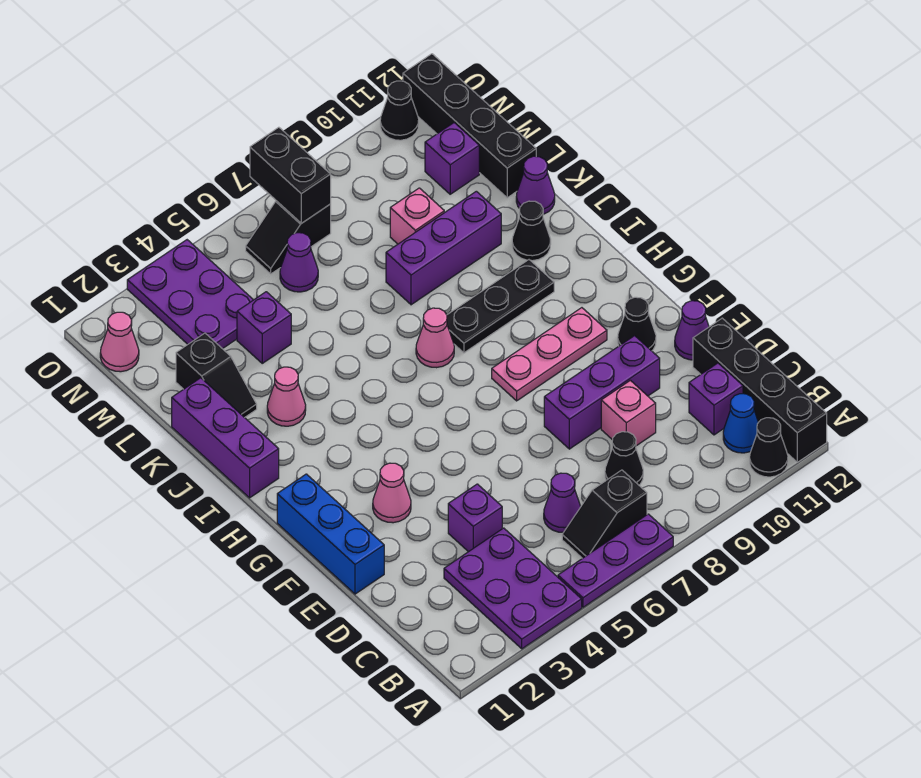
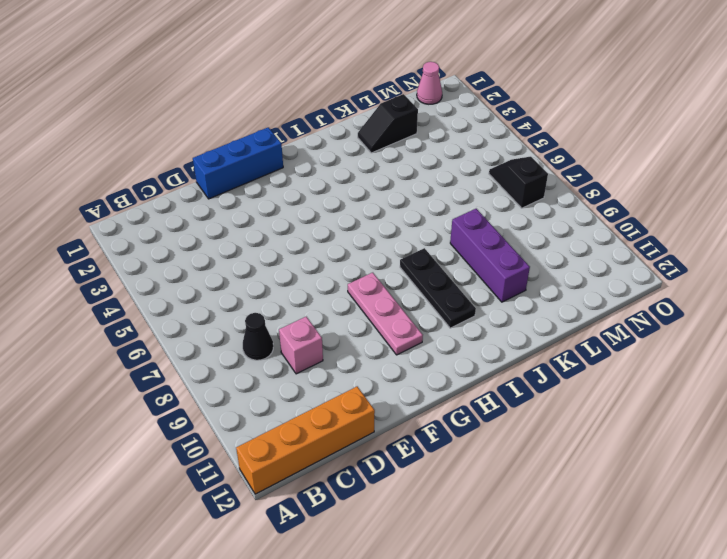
orange 1x4 brick [236,387,375,494] -> black 1x4 brick [693,318,827,462]
none -> purple 2x3 plate [444,528,582,649]
none -> purple 1x3 plate [558,514,673,607]
none -> black 1x1 cone [750,418,788,477]
none -> black 1x2 slope [562,470,647,558]

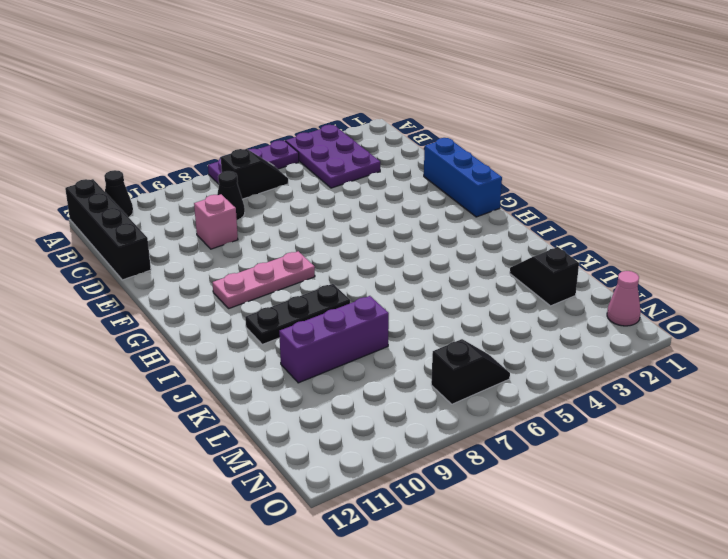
none -> blue 1x1 cone [723,394,758,453]
none -> purple 1x1 cone [544,473,581,532]
none -> purple 1x1 brick [689,363,743,435]
none -> purple 1x1 brick [448,484,502,552]

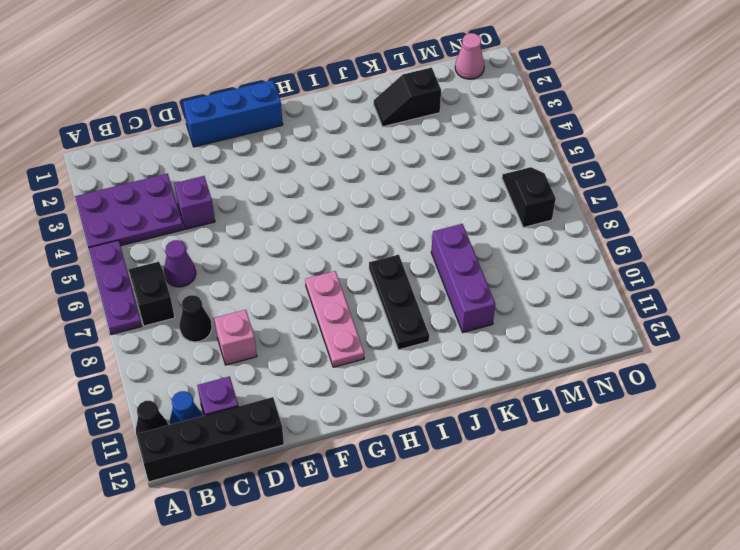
none -> purple 1x3 brick [544,336,660,449]
none -> purple 1x1 cone [675,301,709,360]
none -> pink 1x1 cone [373,463,411,523]
none -> black 1x1 cone [618,297,656,351]

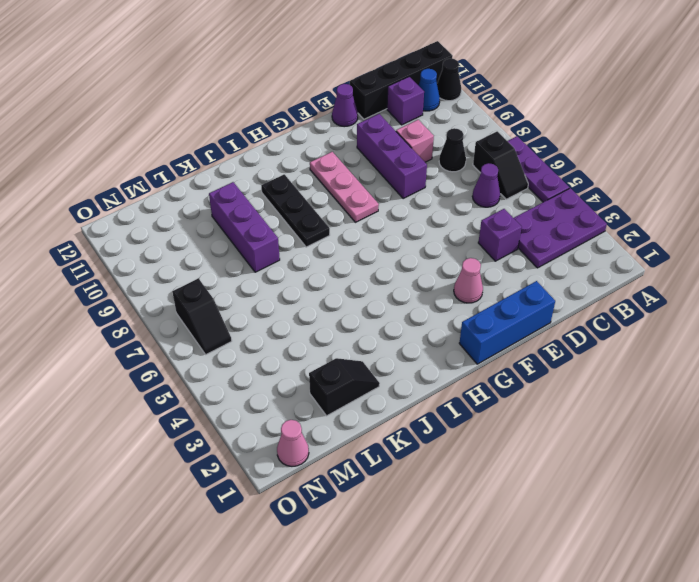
none -> black 1x1 cone [618,297,656,351]
none -> purple 1x3 brick [172,378,279,498]
none -> pink 1x1 cone [416,308,454,368]
none -> pink 1x1 cone [267,367,306,426]

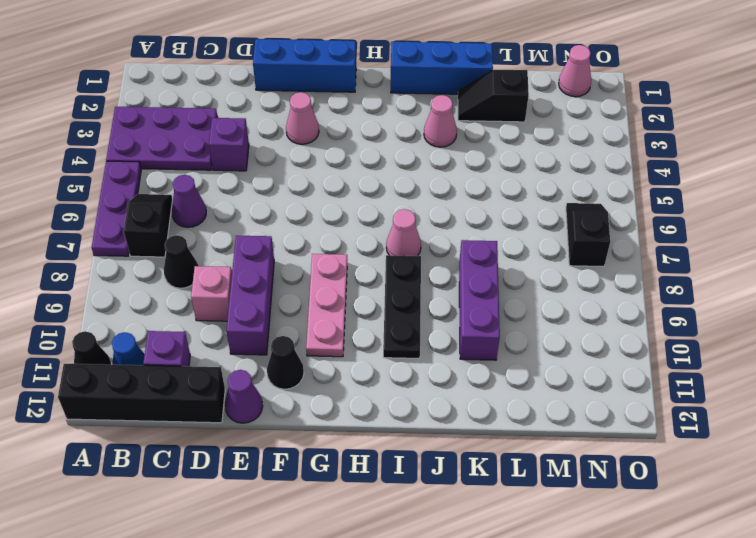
blue 1x3 brick [391,42,493,94] -> purple 1x3 brick [172,378,279,498]
none -> black 1x1 cone [512,201,551,261]
none -> purple 1x1 cone [516,156,555,214]
none -> purple 1x1 brick [237,292,291,363]
none -> pink 1x1 brick [390,188,444,244]

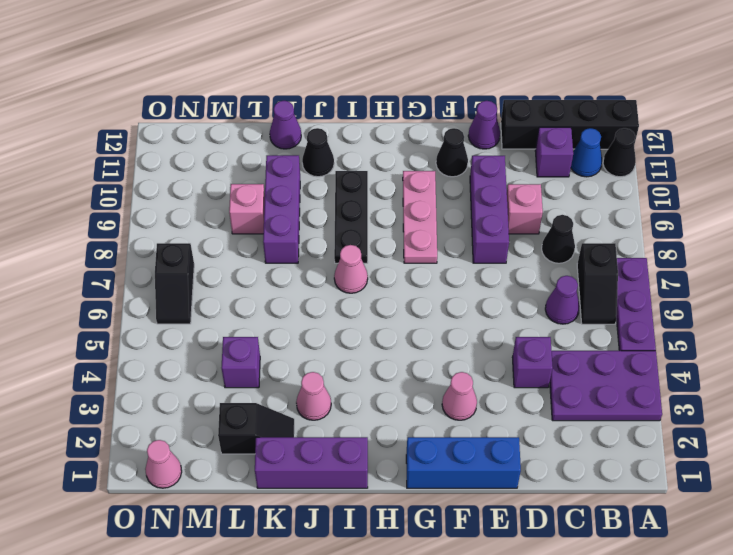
none -> black 1x4 brick [403,54,536,198]
none -> purple 2x3 plate [127,240,253,349]
none -> purple 1x1 cone [280,233,318,292]
none -> purple 1x1 brick [425,123,479,194]

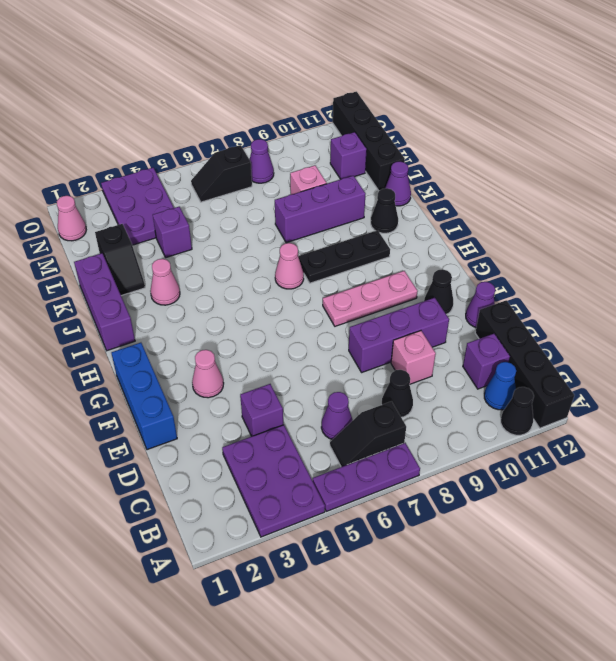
purple 1x1 cone [250,139,274,183] -> purple 1x1 cone moved to [280,233,318,292]
none -> black 1x1 cone [380,81,419,140]
none -> black 1x2 brick [250,127,331,223]

